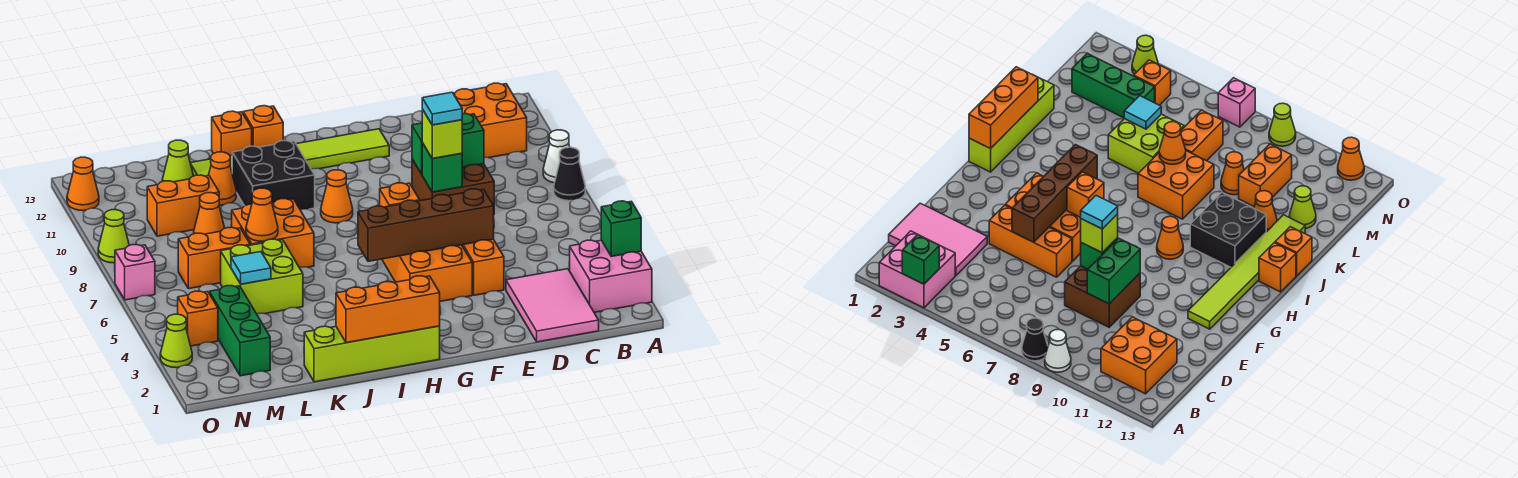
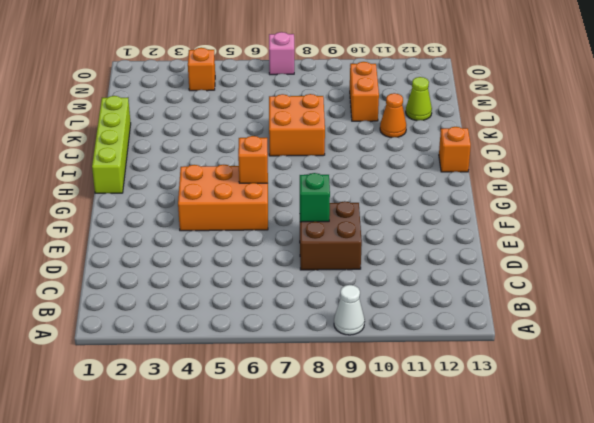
none -> pink 2x2 brick [569,240,652,312]
none -> black 1x1 cone [554,147,585,201]
none -> orange 2x2 brick [453,83,527,158]
none -> pink 2x3 tile [506,269,599,342]

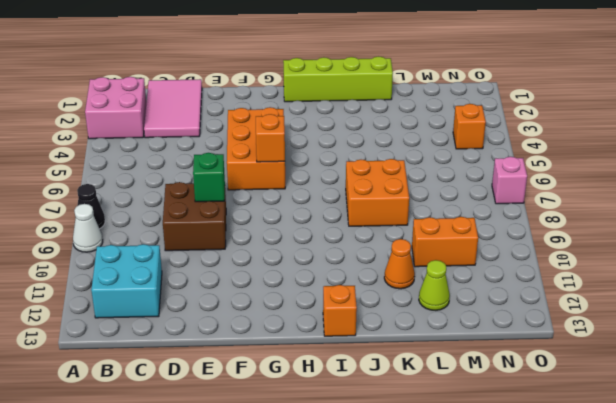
cyan 2x2 brick [91,244,162,318] -> orange 2x2 brick [453,83,527,158]
none -> orange 1x3 brick [462,239,504,295]
none -> lime 1x6 tile [190,129,389,176]
none -> orange 1x1 cone [321,170,353,223]
none -> black 2x2 brick [232,140,315,210]

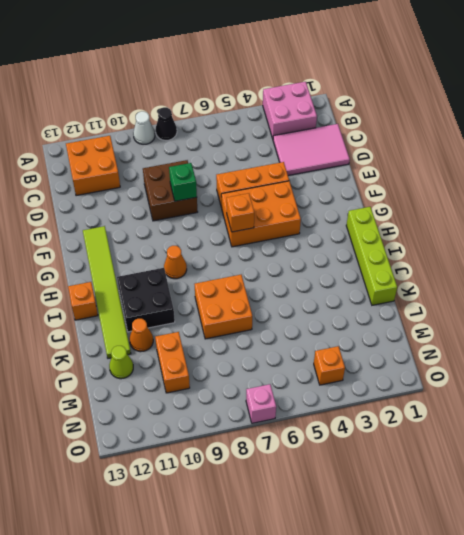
none -> orange 1x1 brick [212,111,252,155]
none -> lime 2x2 brick [221,239,303,314]
none -> orange 1x2 brick [178,227,250,289]
none -> orange 1x1 cone [194,193,225,234]

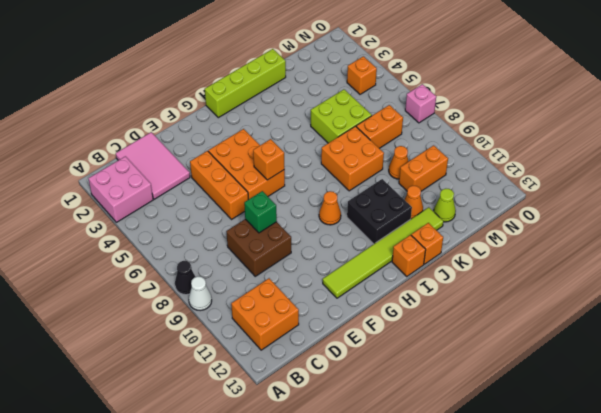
none -> green 1x3 brick [210,286,270,376]
none -> lime 1x1 cone [160,314,192,368]
none -> lime 1x1 cone [98,209,129,263]
none -> orange 1x1 cone [67,157,99,211]

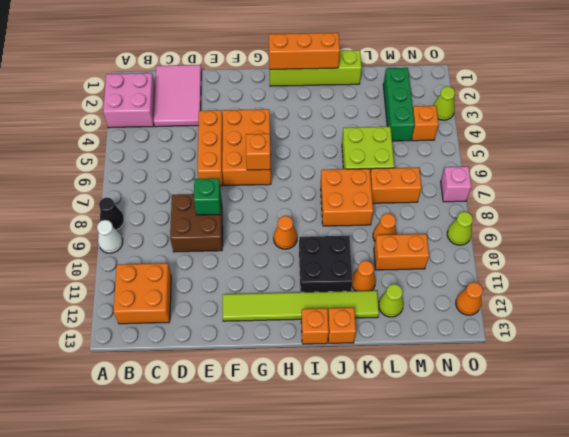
none -> green 1x1 brick [601,201,641,256]
none -> green 1x2 brick [412,114,484,174]
none -> brown 1x4 brick [358,189,494,261]
none -> orange 1x1 cone [246,188,278,241]

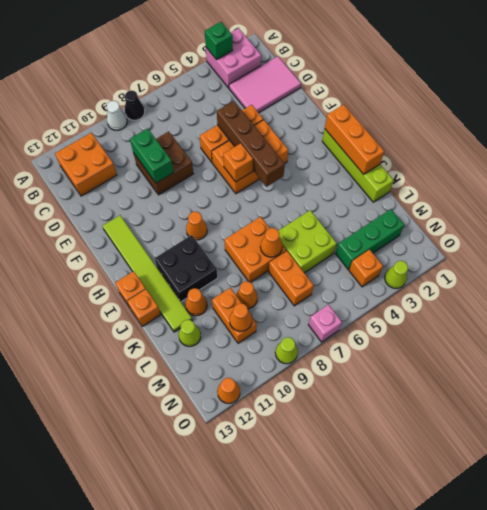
orange 1x1 cone [229,303,252,332] -> none
none -> green 1x1 brick [422,143,462,192]
none -> cyan 1x1 tile [231,252,271,284]
none -> lime 1x1 brick [422,109,462,159]
none -> cyan 1x1 tile [422,92,462,125]

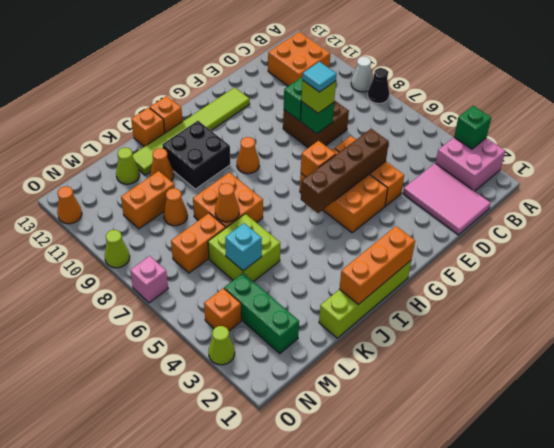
cyan 1x1 brick [225,223,262,271] -> cyan 1x1 tile [231,252,271,284]

